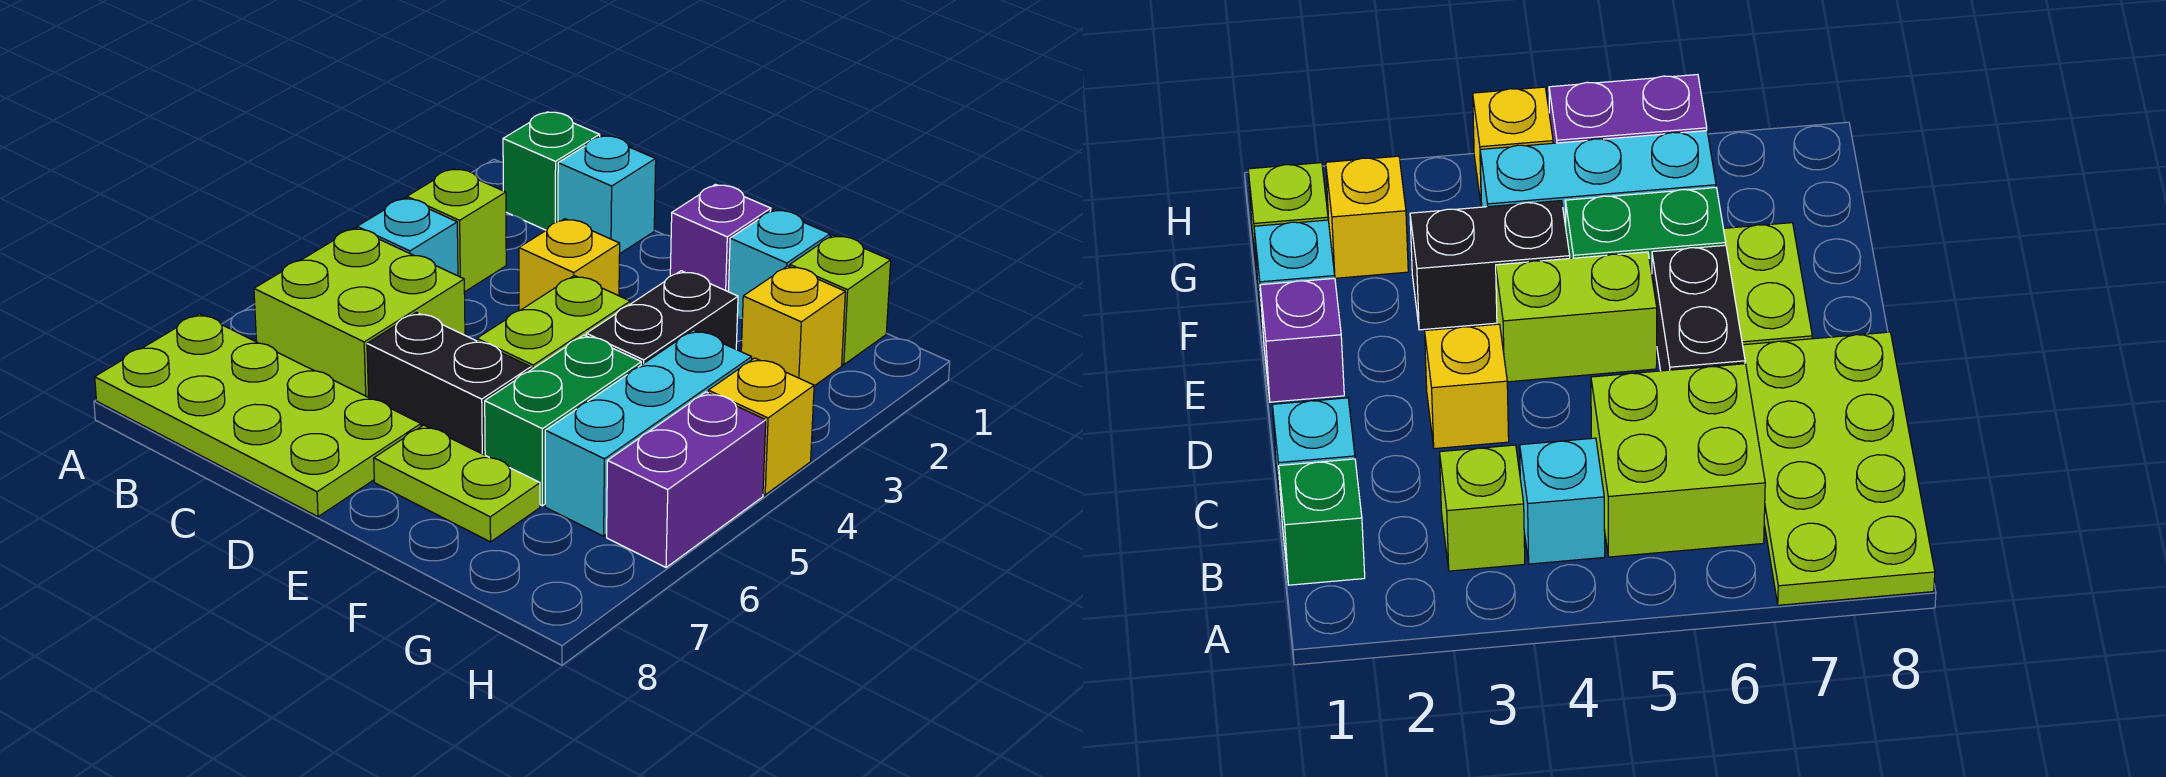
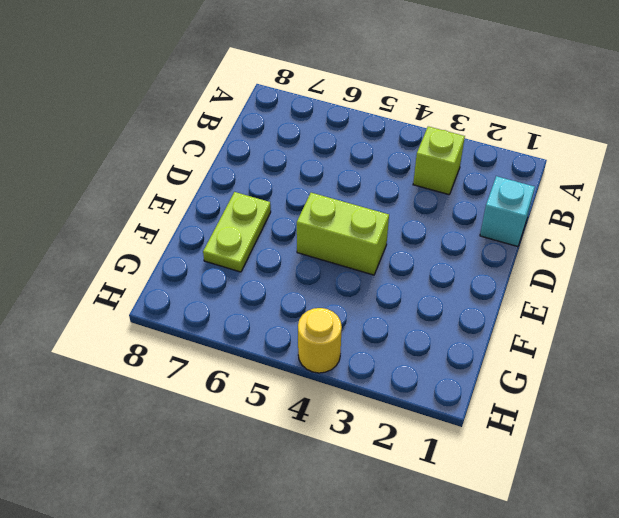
yellow 1x1 round brick [298,308,342,373] -> yellow 1x1 brick [708,358,814,495]
none -> lime 2x4 plate [95,314,421,517]
none -> green 1x1 brick [503,112,600,230]
none -> cyan 1x1 brick [357,198,458,276]

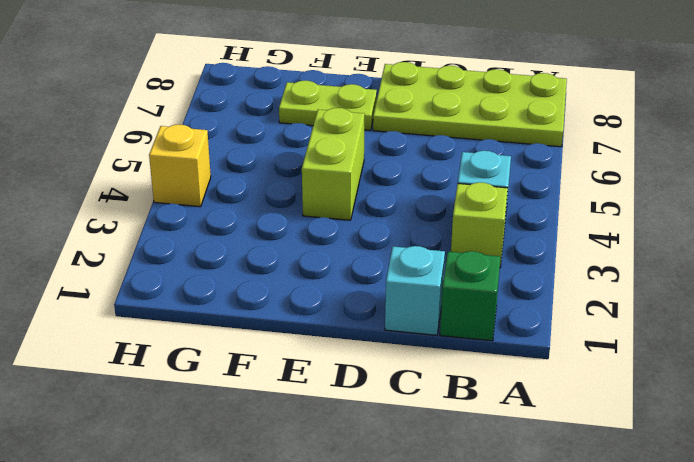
none -> lime 2x2 brick [254,228,465,397]
none -> yellow 1x1 brick [519,219,620,311]
none -> black 1x2 brick [367,312,531,455]

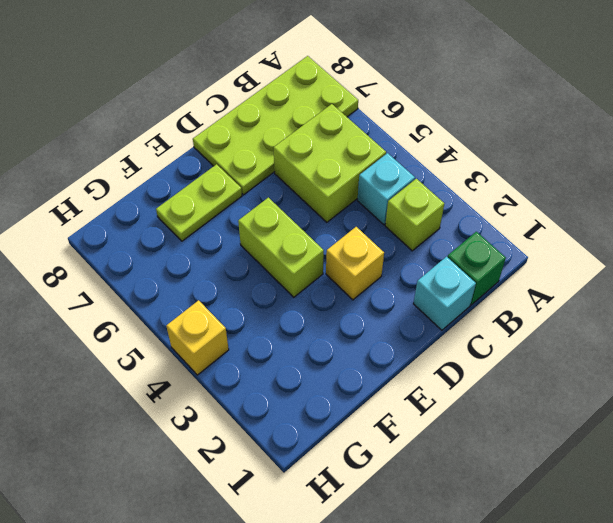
none -> black 1x2 brick [367,312,531,455]
none -> purple 1x1 brick [670,184,771,291]
none -> cyan 1x1 brick [728,210,830,318]

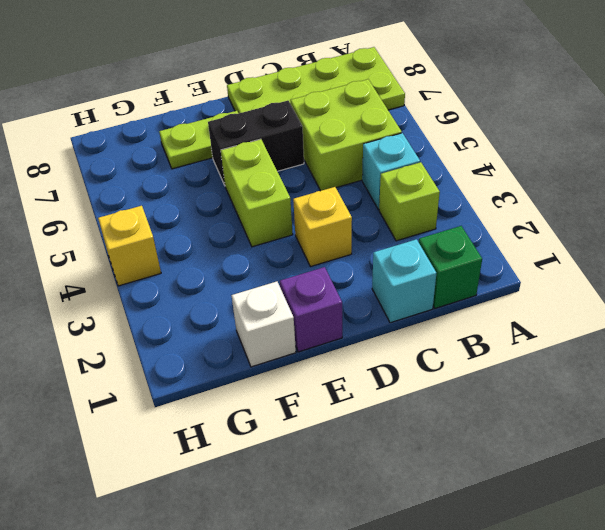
white 1x1 brick [231,282,296,367] -> cyan 1x1 brick [728,210,830,318]
none -> black 1x2 brick [586,271,738,365]
none -> green 1x2 brick [485,335,641,506]
none -> lime 1x1 brick [790,235,891,365]

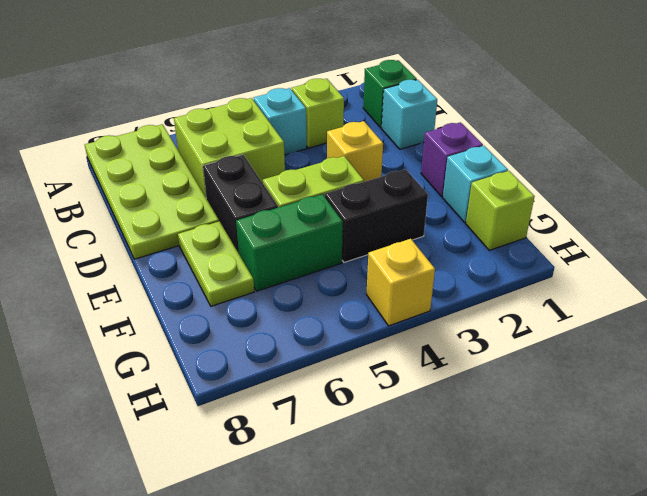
none -> yellow 1x1 brick [741,266,845,386]
none -> cyan 1x3 brick [545,330,752,536]
none -> purple 1x2 brick [607,392,766,567]

